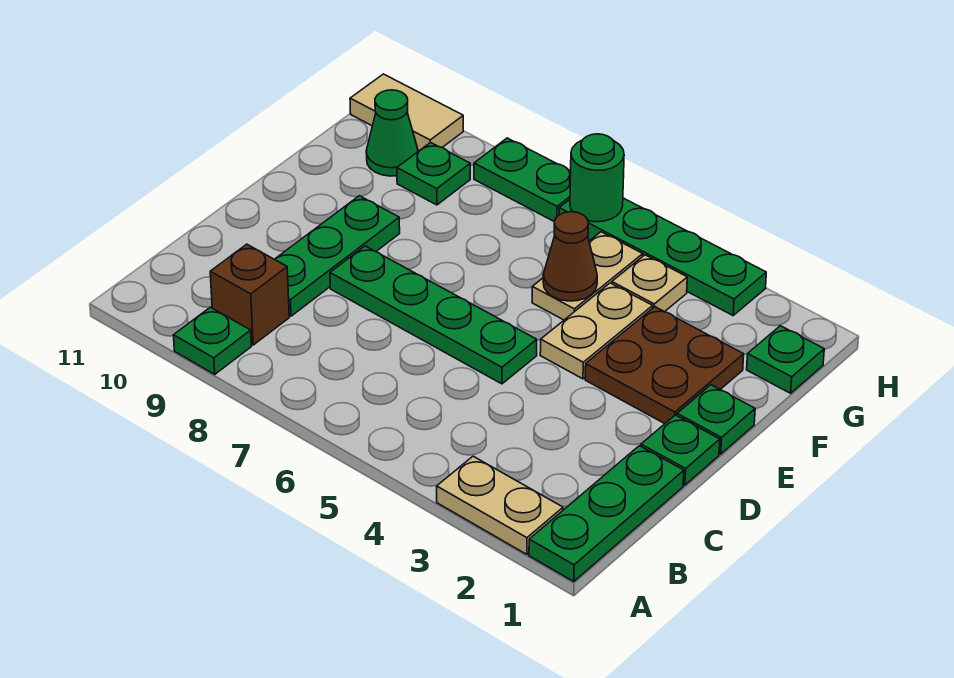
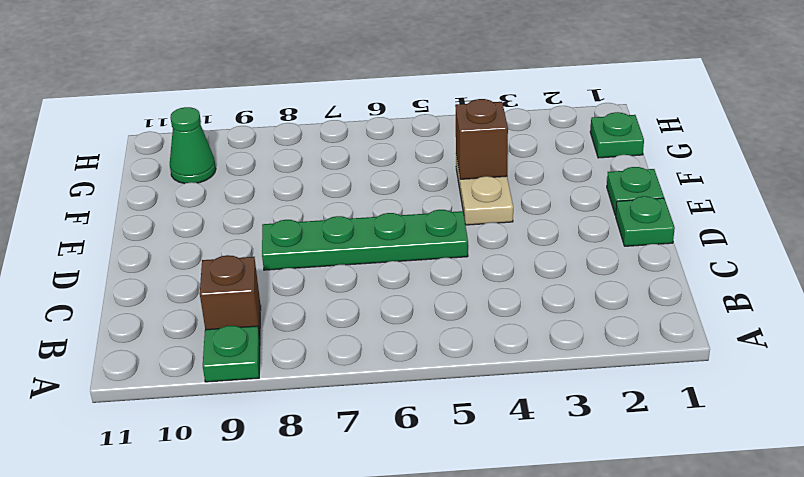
brown 1x1 brick [455,99,508,179] -> none
none -> green 1x3 plate [529,446,684,582]
none -> tan 1x2 plate [437,456,563,554]
none -> green 1x3 plate [275,196,400,316]

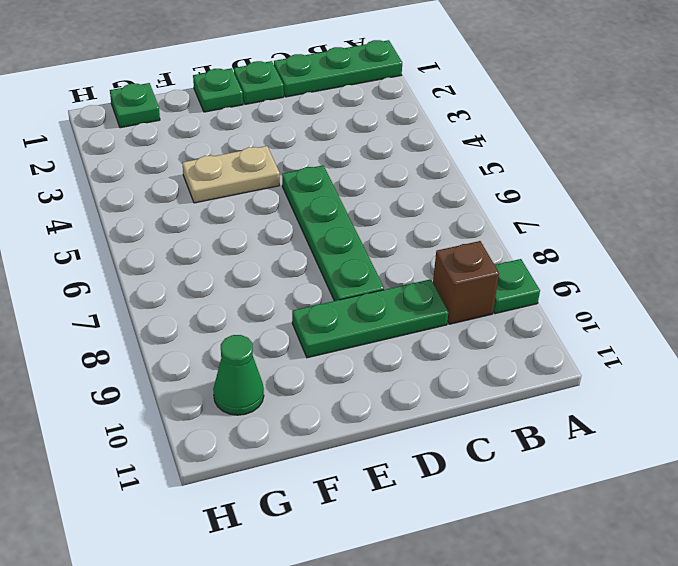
none -> tan 1x2 plate [437,456,563,554]
none -> brown 2x2 plate [585,307,744,424]
none -> tan 1x2 plate [532,232,643,320]

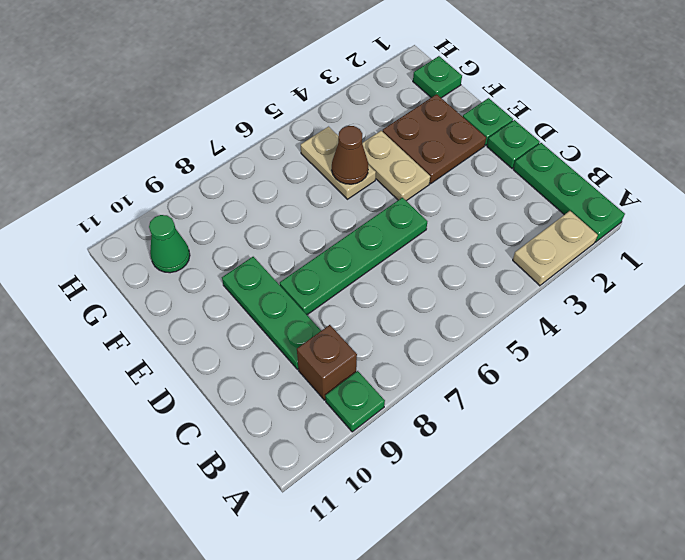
none -> tan 1x1 plate [612,255,687,312]
none -> green 1x1 plate [397,142,470,205]
none -> green 1x4 plate [559,198,766,315]

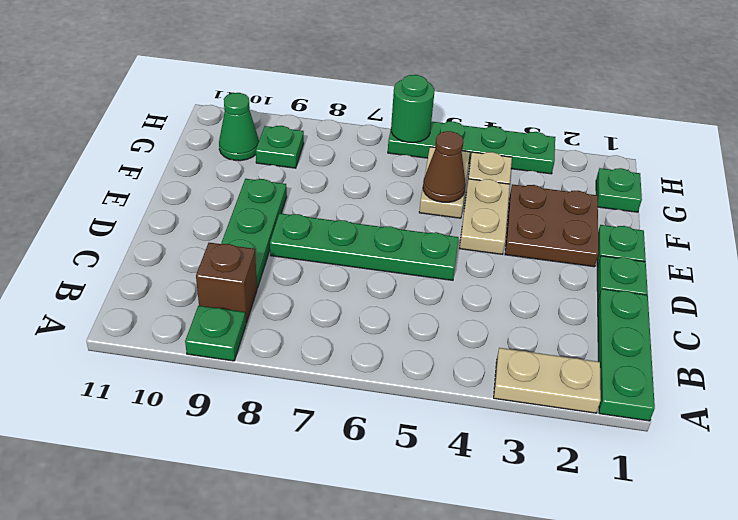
none -> green 1x2 plate [474,138,571,221]
none -> tan 1x2 tile [350,74,463,151]

